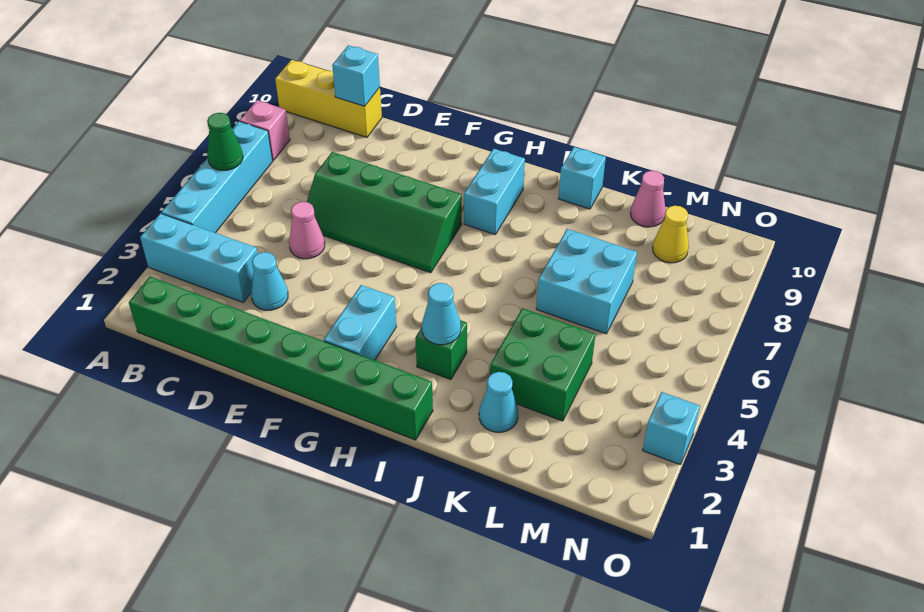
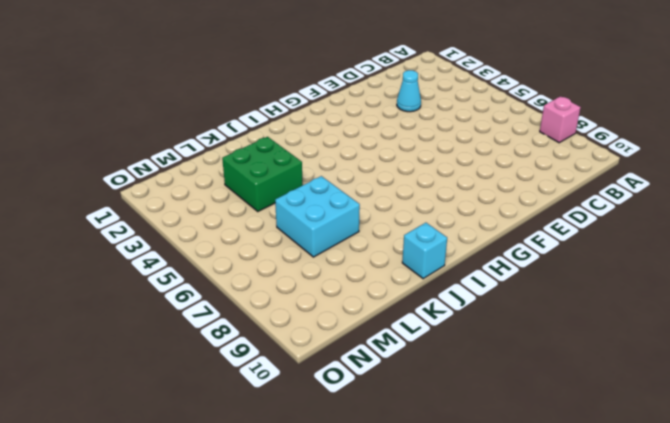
none -> cyan 1x3 brick [140,213,258,302]
none -> cyan 1x4 brick [161,121,273,233]
none -> yellow 1x3 brick [275,60,382,137]

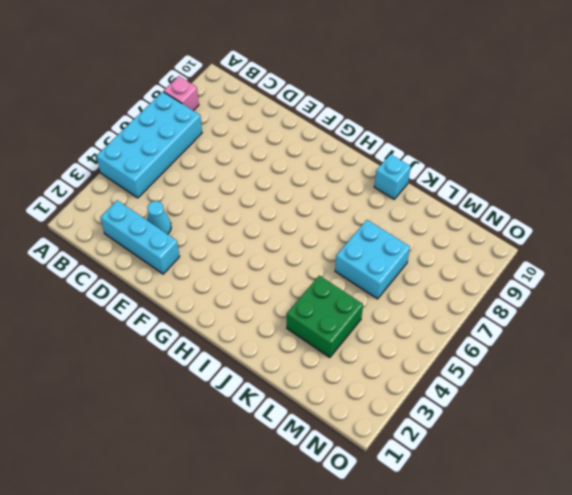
cyan 2x4 brick [96,92,202,198] -> cyan 1x4 brick [161,121,273,233]
cyan 1x3 brick [100,200,180,274] -> cyan 1x3 brick moved to [140,213,258,302]
none -> yellow 1x3 brick [275,60,382,137]
none -> green 1x8 brick [129,277,433,440]
none -> pink 1x1 cone [289,202,325,259]

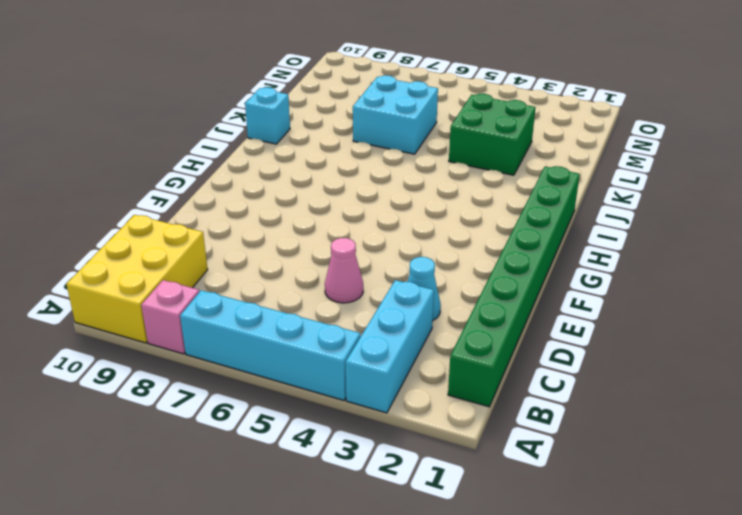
yellow 2x3 brick [66,215,208,343] -> yellow 1x3 brick [275,60,382,137]
none -> green 2x4 slope [307,152,462,273]
none -> cyan 1x2 brick [324,285,396,360]
none -> cyan 1x2 brick [464,149,525,234]

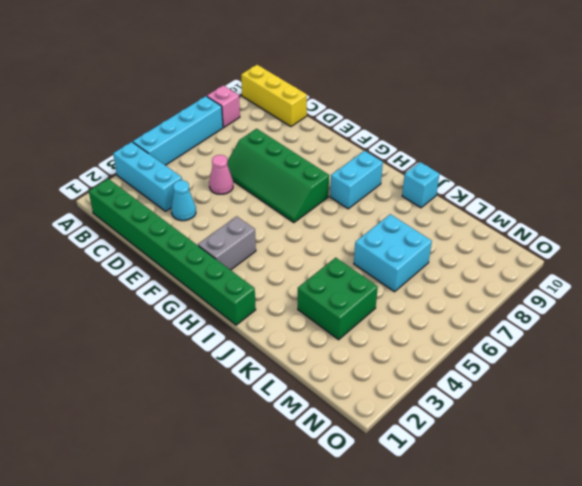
grey 1x2 brick [198,216,256,270] -> cyan 1x2 brick [324,285,396,360]
none -> green 1x1 brick [415,320,467,379]
none -> cyan 1x1 cone [479,372,518,432]
none -> pink 1x1 cone [630,171,666,227]

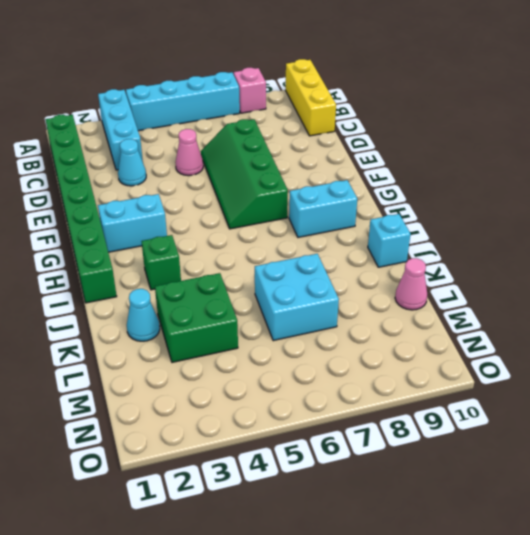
none -> yellow 1x1 cone [653,206,689,263]
none -> cyan 1x1 brick [643,392,700,464]
none -> green 1x1 cone [207,113,243,170]

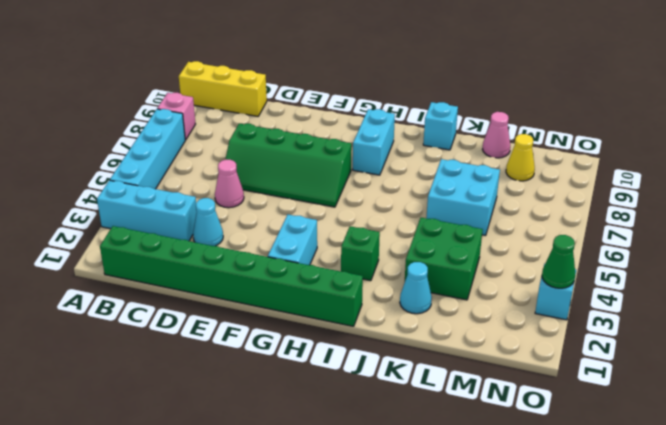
green 1x1 cone [542,235,575,288] -> green 1x1 cone moved to [207,113,243,170]
none -> cyan 1x1 brick [332,45,380,106]
none -> cyan 1x1 cone [422,283,461,345]

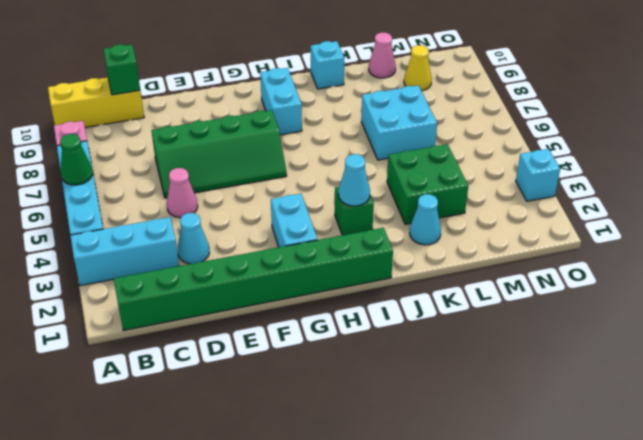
green 1x1 brick [103,44,140,95] -> cyan 1x1 brick [332,45,380,106]

